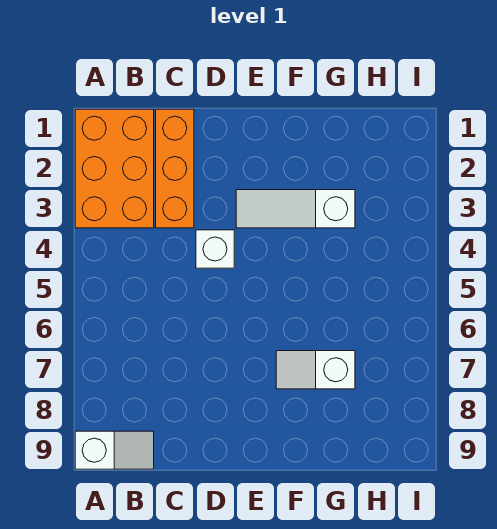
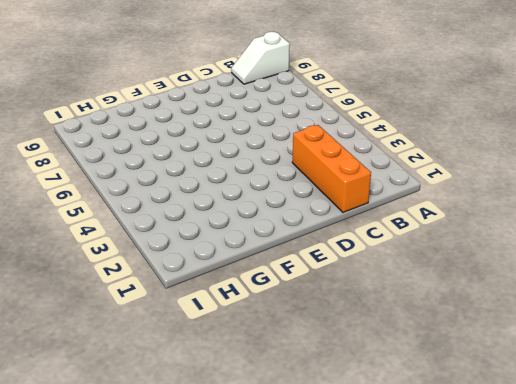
none -> orange 2x3 brick [75,109,154,228]
none -> white 1x1 brick [196,230,234,268]

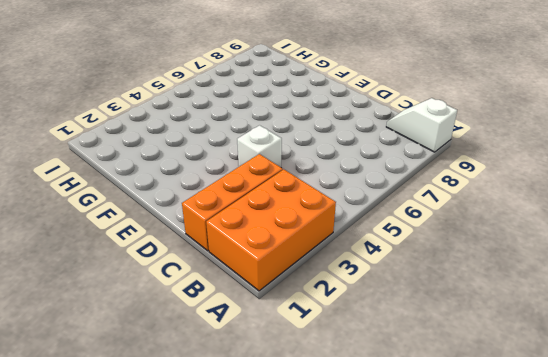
none -> white 1x3 slope [236,190,355,228]
none -> white 1x2 slope [276,351,355,389]

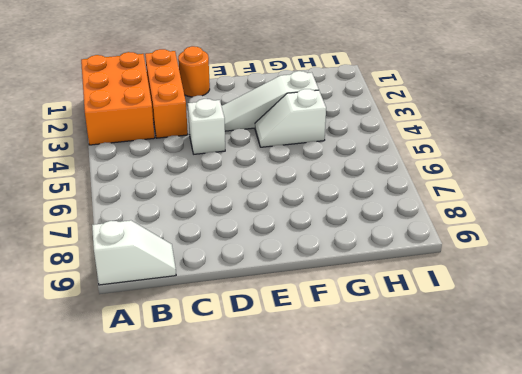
orange 1x1 round brick [178,46,210,97] -> none
white 1x2 slope [255,89,326,147] -> white 1x2 slope moved to [276,351,355,389]

